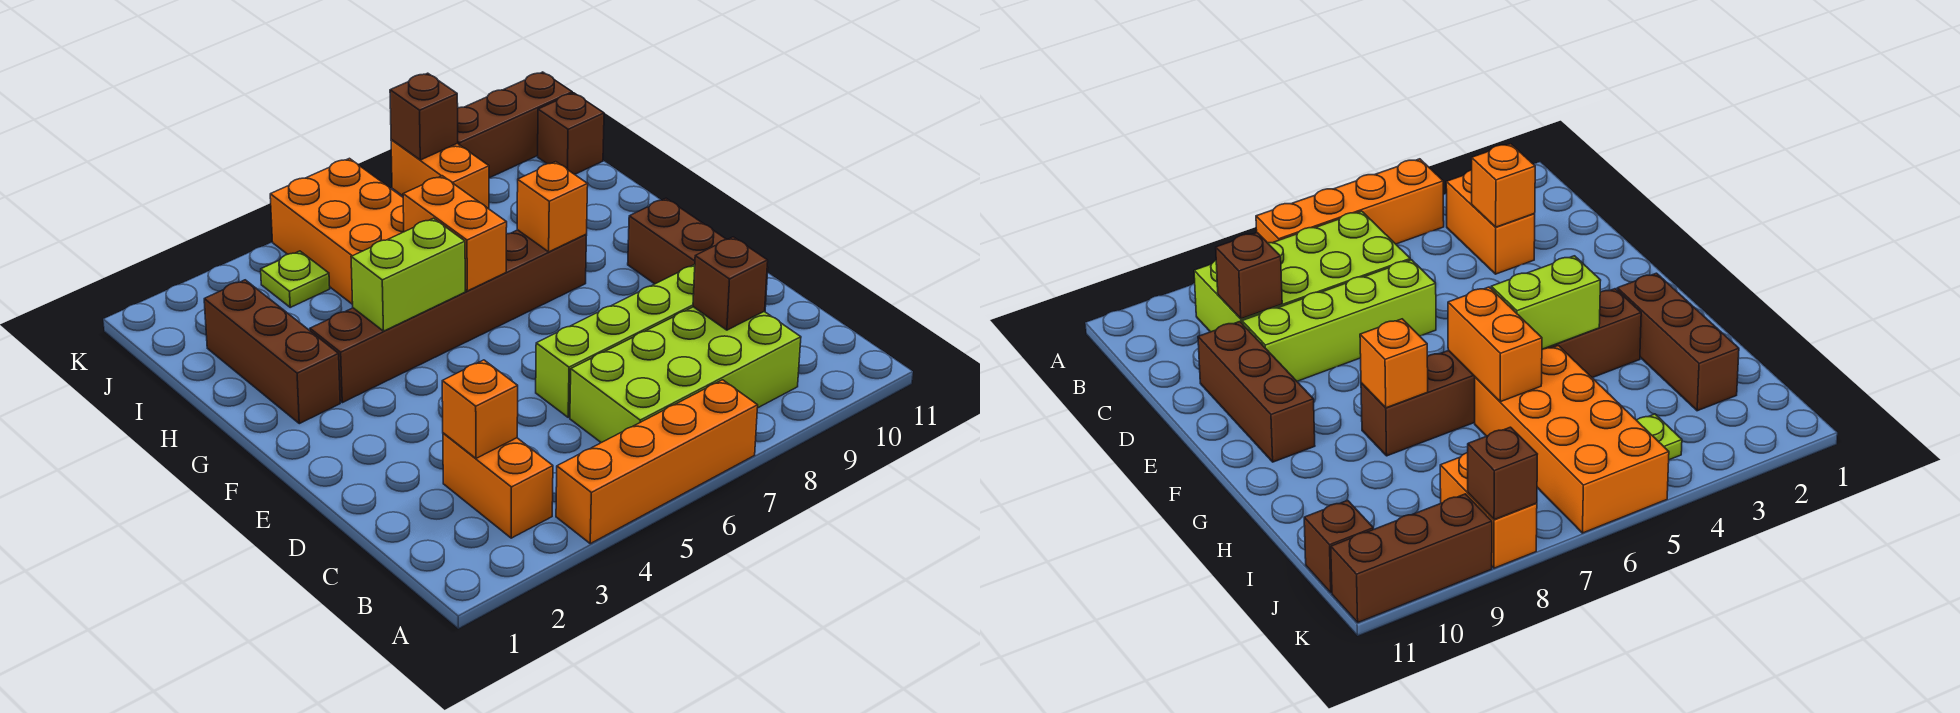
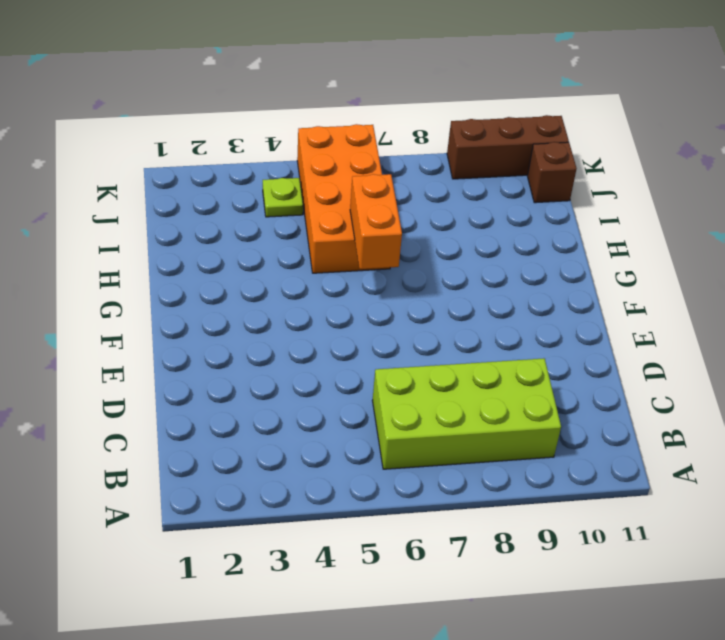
none -> orange 1x4 brick [556,380,758,544]
none -> orange 1x2 brick [443,433,553,538]
none -> lime 1x4 brick [536,264,695,417]

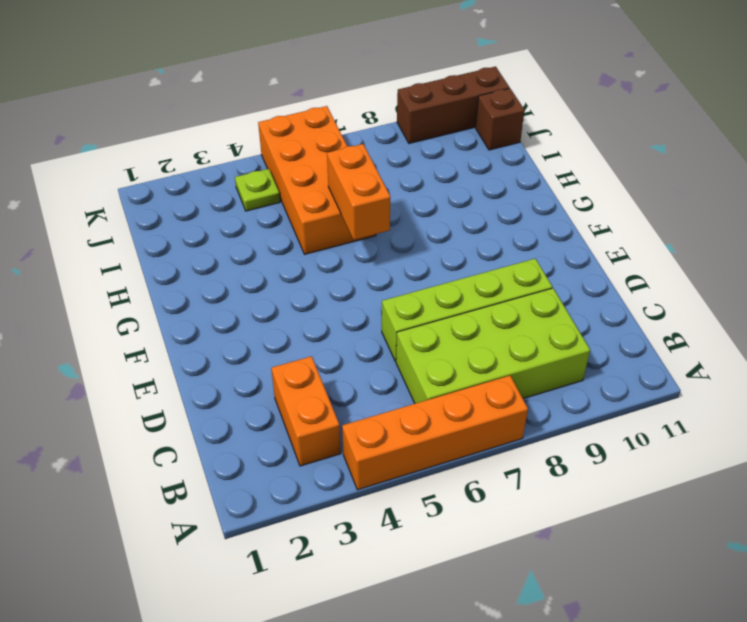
none -> brown 1x3 brick [628,198,768,307]
none -> brown 1x3 brick [204,280,340,424]
none -> brown 1x6 brick [310,230,587,403]

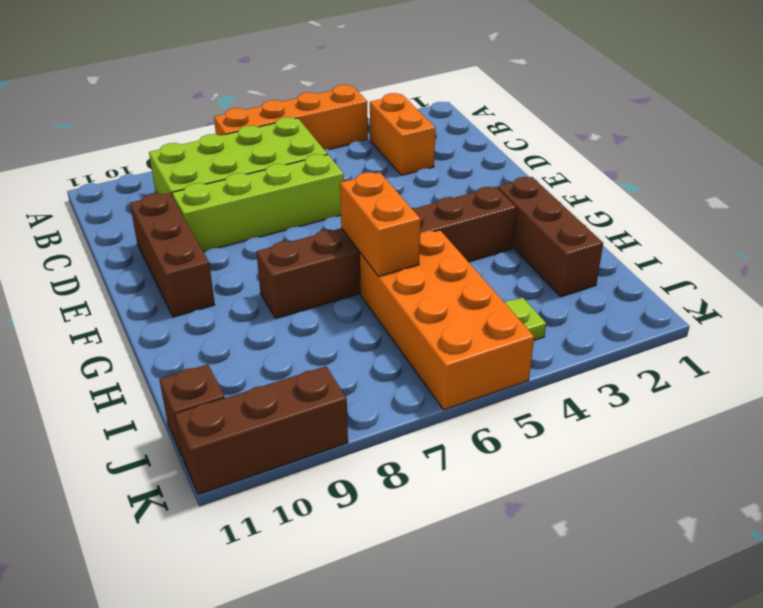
none -> orange 1x2 brick [391,140,489,209]
none -> orange 1x1 brick [442,360,518,458]
none -> brown 1x1 brick [693,237,768,330]

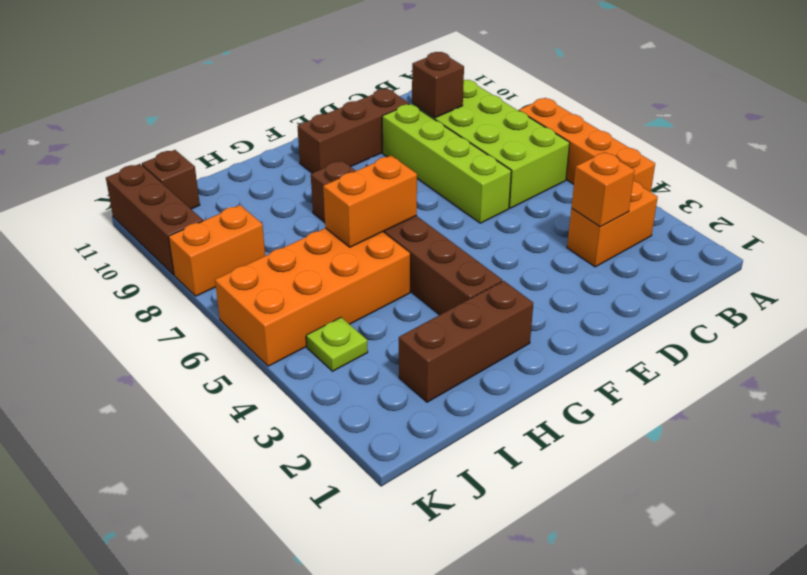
none -> lime 1x2 brick [351,218,465,331]
none -> orange 1x1 brick [517,162,588,252]
none -> brown 1x1 brick [390,73,458,160]

